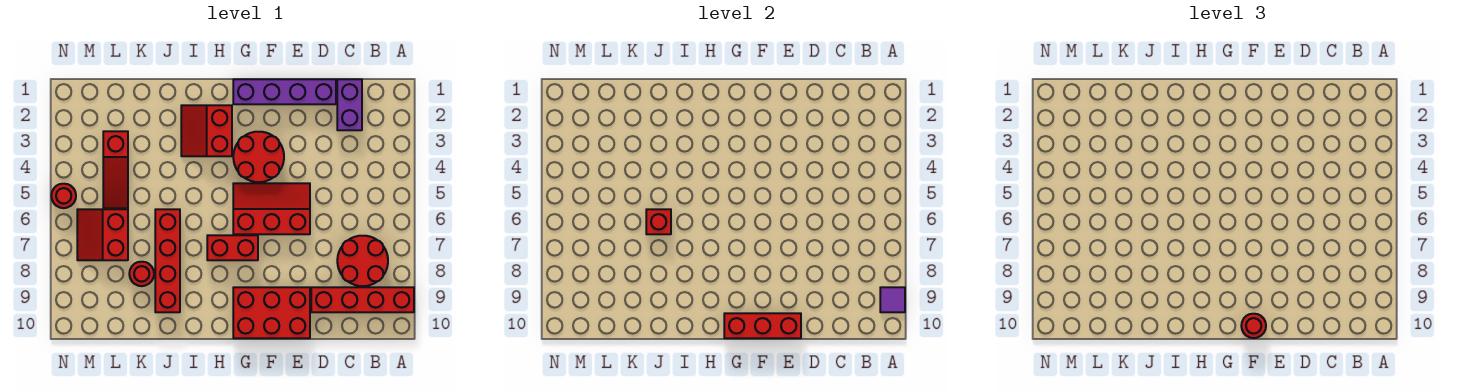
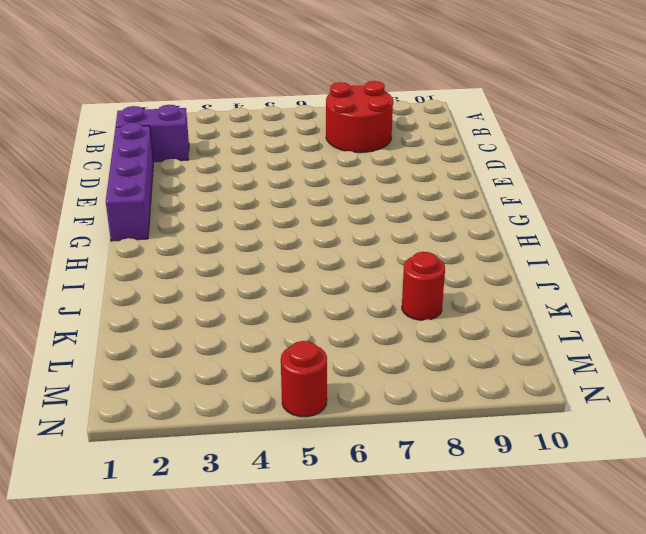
none -> red 1x4 brick [311,287,414,312]
none -> red 2x3 slope [233,183,310,234]
none -> red 2x3 brick [233,287,310,338]

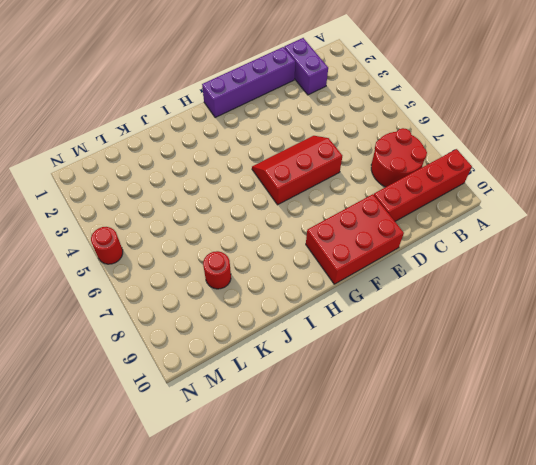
none -> red 2x2 round brick [233,132,284,182]
none -> red 1x2 brick [207,235,258,260]
none -> red 2x2 slope [181,105,232,156]

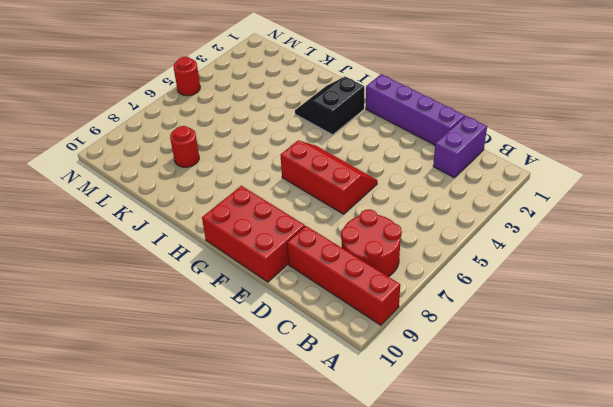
black 2x2 slope [295,77,364,135] -> red 2x2 slope [181,105,232,156]
none -> red 2x2 round brick [233,132,284,182]
none -> red 1x2 brick [207,235,258,260]
none -> red 1x4 brick [155,209,180,312]

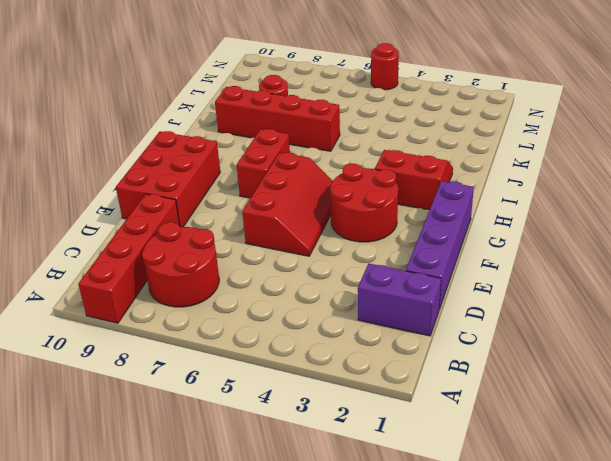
none -> red 1x3 slope [103,131,128,208]
none -> red 2x2 slope [77,209,128,260]
none -> purple 1x1 tile [880,287,905,312]

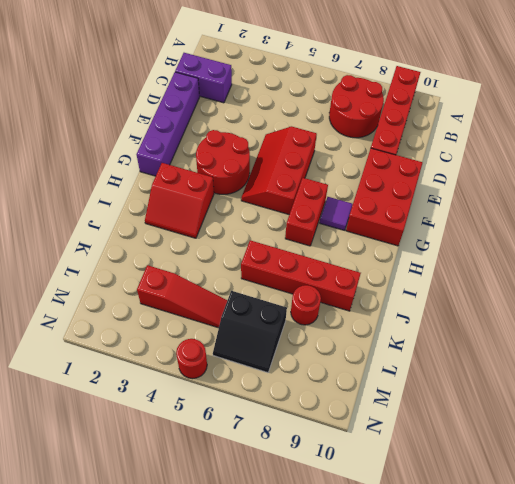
purple 1x1 tile [320,197,353,230] -> purple 1x1 tile moved to [880,287,905,312]
black 2x2 slope [213,291,287,373] -> red 2x2 slope [77,209,128,260]
none -> red 1x3 brick [724,313,801,338]
none -> red 1x1 brick [646,209,671,234]
none -> red 1x1 round brick [1241,314,1266,338]

